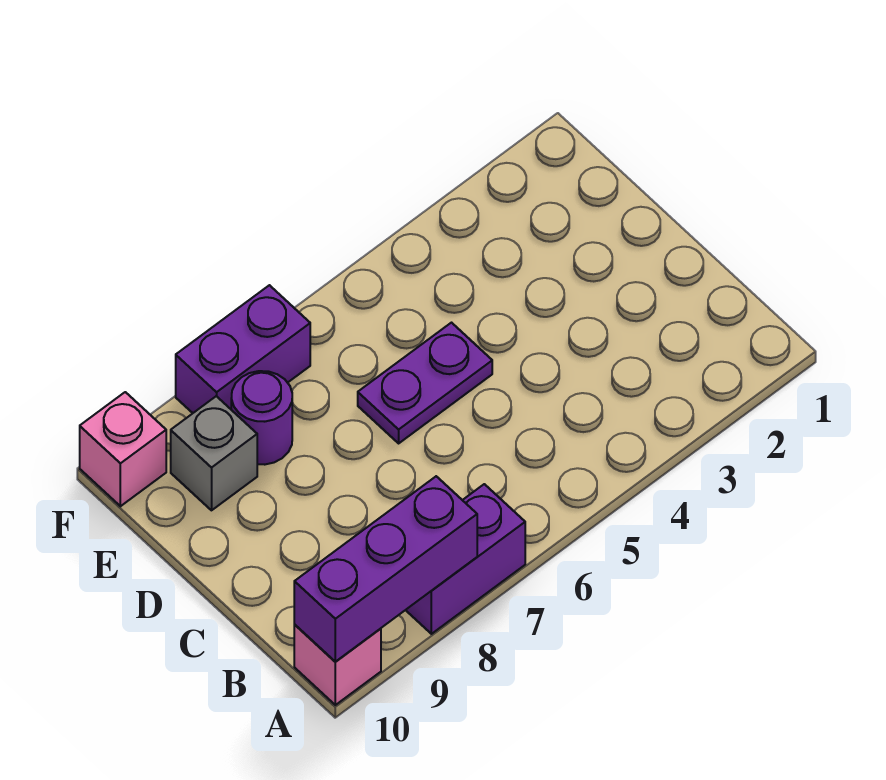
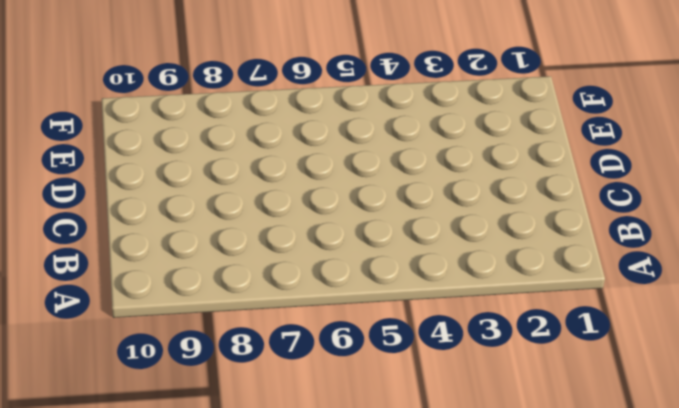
none -> purple 1x2 brick [406,484,525,634]
none -> pink 1x1 brick [294,625,381,705]

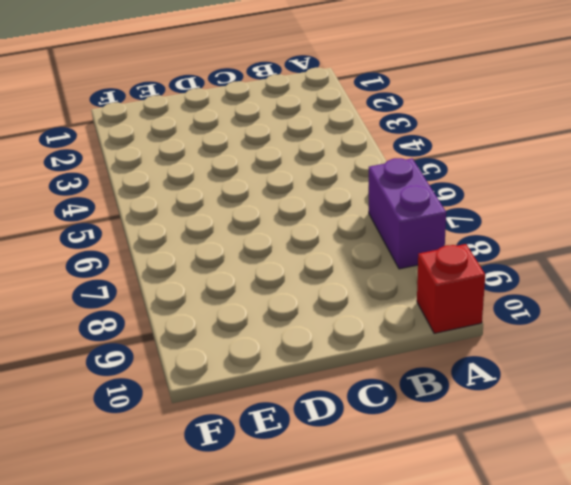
red 1x1 brick [417,244,485,333] -> pink 1x1 brick [294,625,381,705]
none -> purple 1x2 plate [358,323,492,443]
none -> purple 1x1 round brick [231,371,292,465]

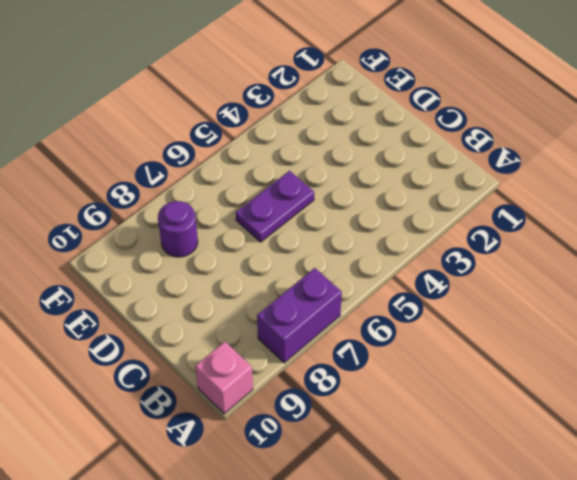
none -> grey 1x1 brick [171,396,257,510]
none -> purple 1x2 brick [176,285,310,413]

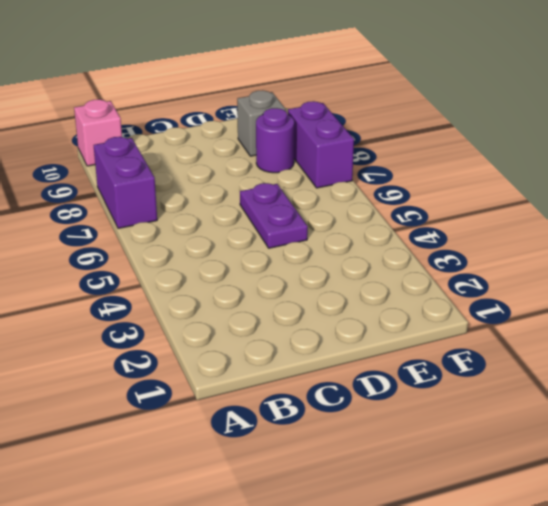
none -> pink 1x1 brick [80,392,166,506]
none -> purple 1x3 brick [294,476,477,662]

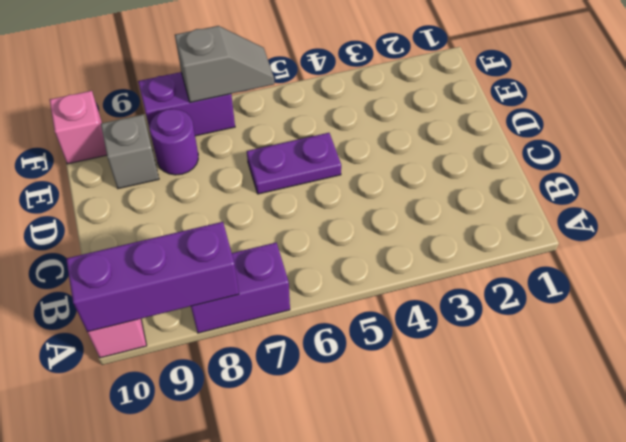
grey 1x2 slope [175,26,274,102] -> none

